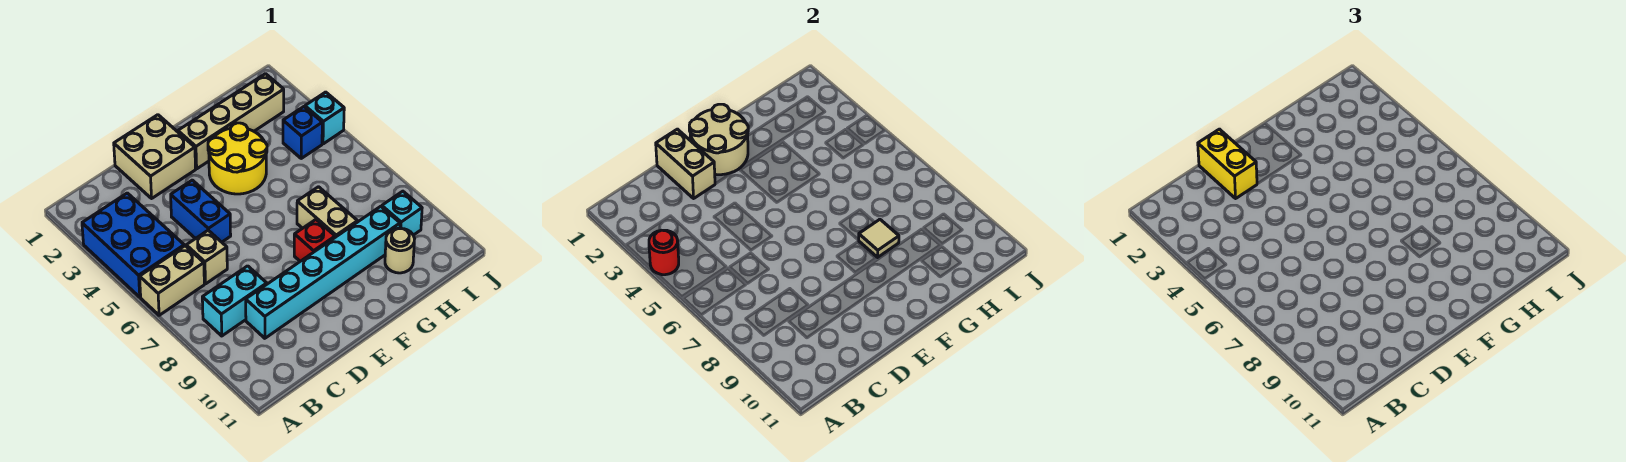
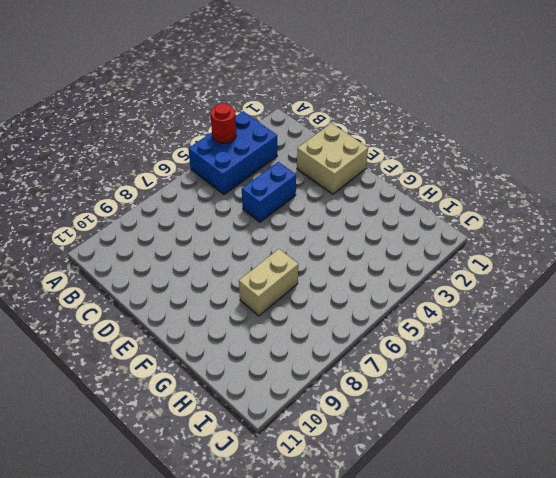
none -> tan 1x2 brick [140,246,204,315]
none -> cyan 1x2 brick [202,266,267,336]
none -> tan 1x1 brick [186,230,227,284]

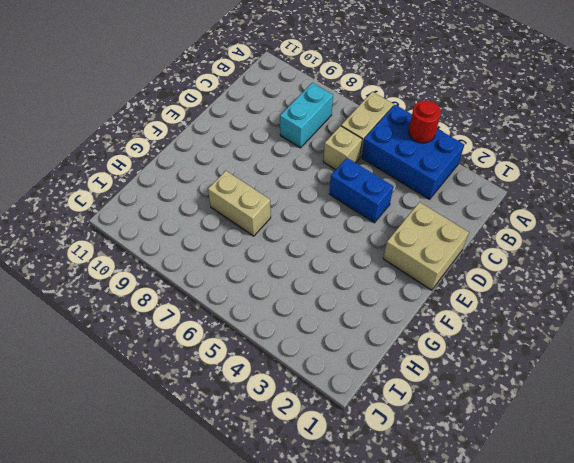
none -> cyan 1x6 brick [246,206,400,338]
none -> tan 1x4 brick [178,74,284,169]
none -> yellow 2x2 round brick [208,123,267,194]

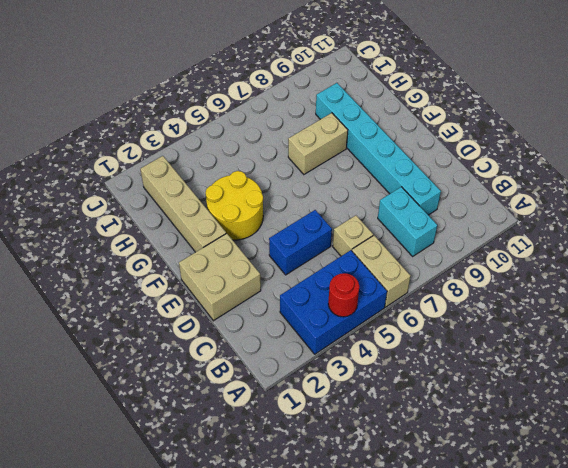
none -> red 1x1 brick [294,220,335,261]
none -> tan 1x1 round brick [385,228,415,273]
none -> blue 1x1 brick [283,107,322,158]

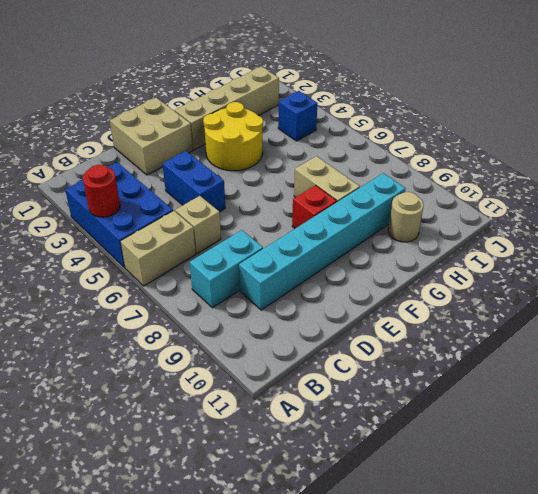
none -> cyan 1x1 brick [382,191,422,235]
none -> cyan 1x1 brick [305,92,344,144]
none -> tan 1x2 brick [656,129,715,198]

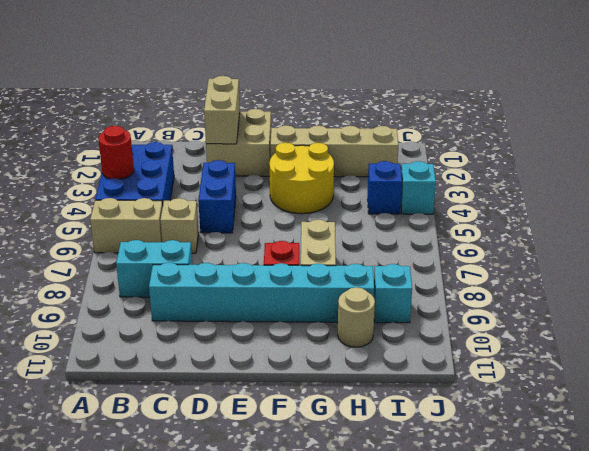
none -> tan 2x2 round brick [689,104,748,175]
none -> tan 1x1 tile [859,219,899,257]
none -> yellow 1x2 brick [1198,129,1257,198]

